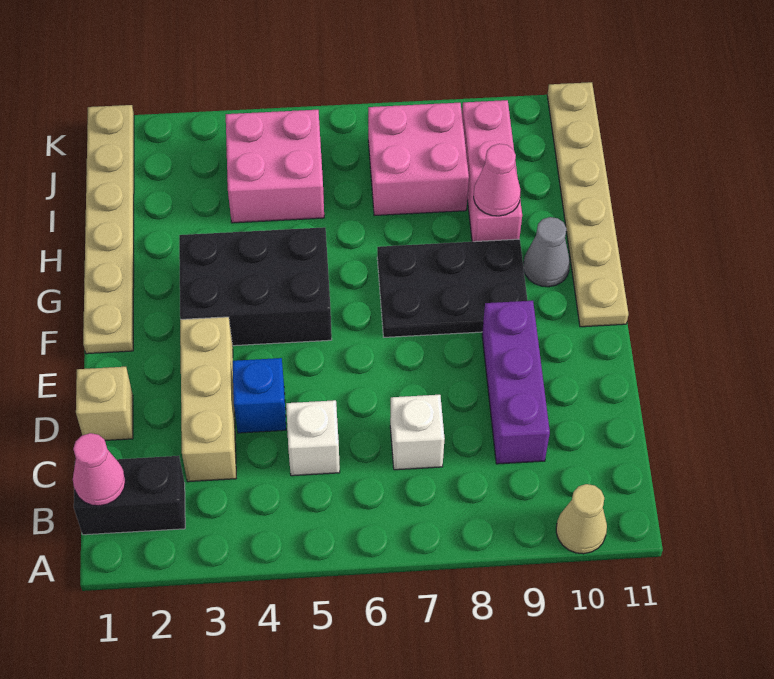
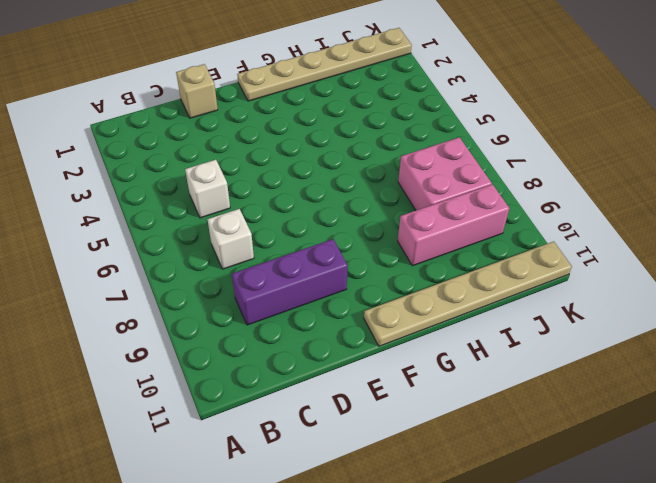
none -> tan 1x1 cone [556,484,607,554]
none -> black 1x2 brick [74,456,185,535]
none -> tan 1x3 brick [180,317,236,482]

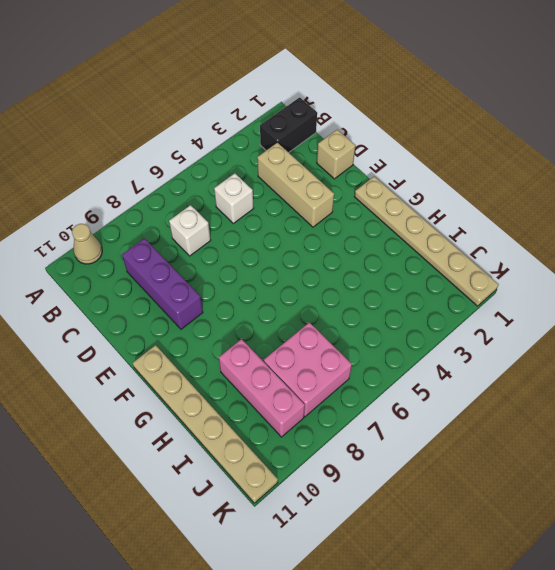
none -> blue 1x1 brick [233,358,286,433]
none -> black 2x3 brick [179,227,332,346]
none -> black 2x3 plate [377,239,528,337]

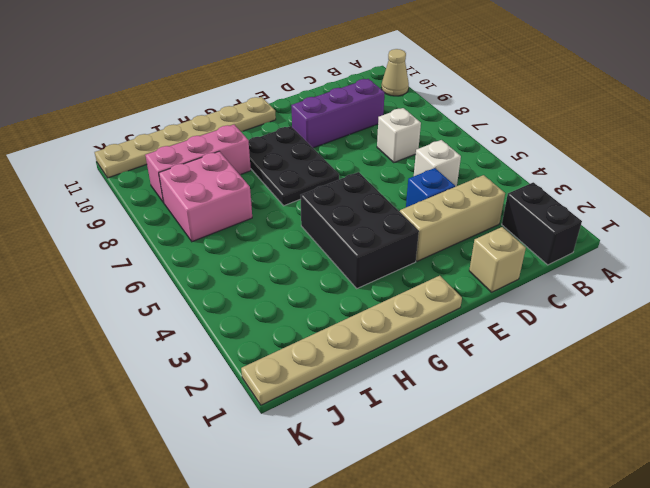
none -> grey 1x1 cone [523,217,570,287]
none -> pink 2x2 brick [226,110,324,223]
none -> pink 1x1 cone [73,433,125,506]

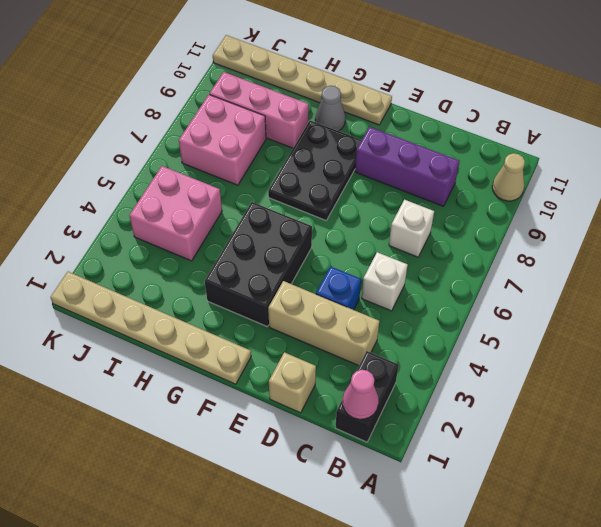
none -> pink 1x1 cone [474,144,521,216]

